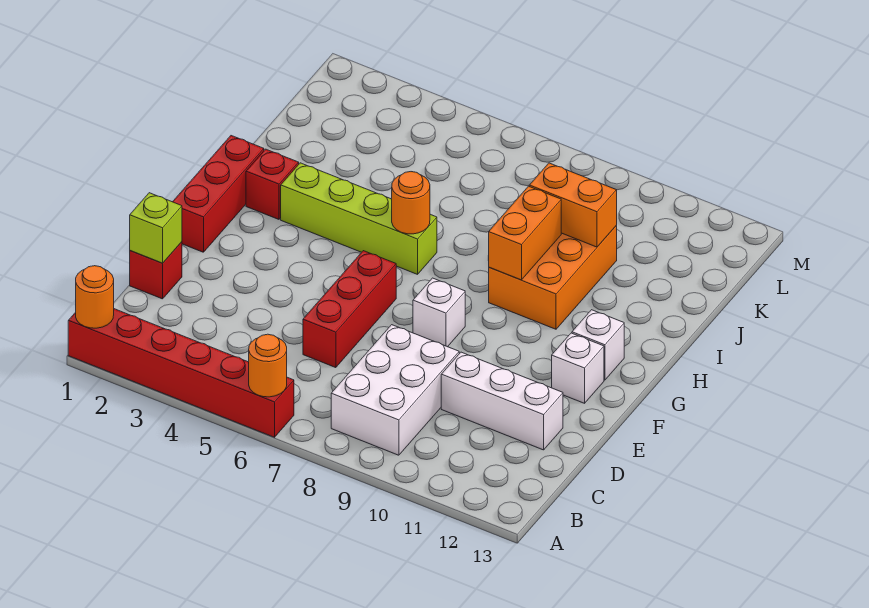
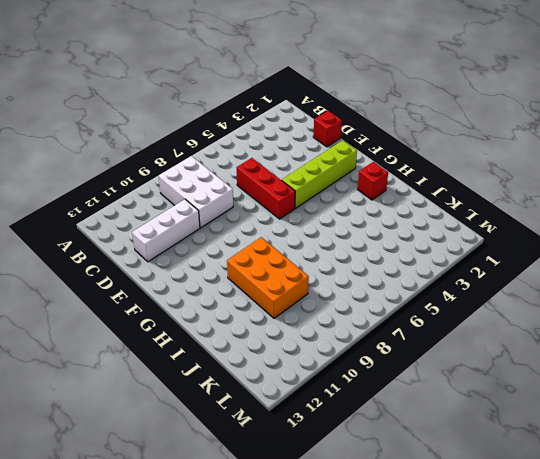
lime 1x4 brick [282,140,357,208] -> lime 1x4 brick moved to [281,163,437,274]
none -> red 1x6 brick [68,309,294,437]
none -> red 1x3 brick [173,136,264,252]
none -> white 1x1 brick [413,278,465,347]

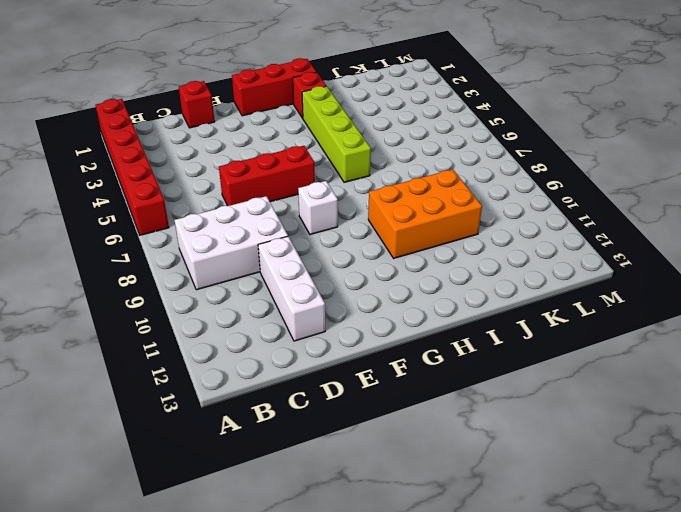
none -> white 1x1 brick [552,333,604,403]
none -> white 1x1 brick [572,310,624,380]
none -> orange 1x1 round brick [76,266,114,328]

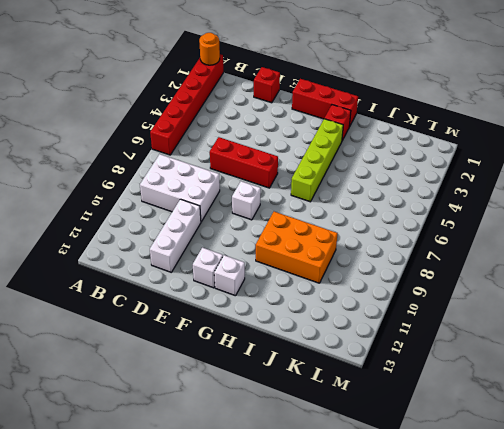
none -> orange 1x1 round brick [249,334,287,397]
none -> lime 1x1 brick [130,193,182,263]
none -> orange 1x1 round brick [392,172,430,234]

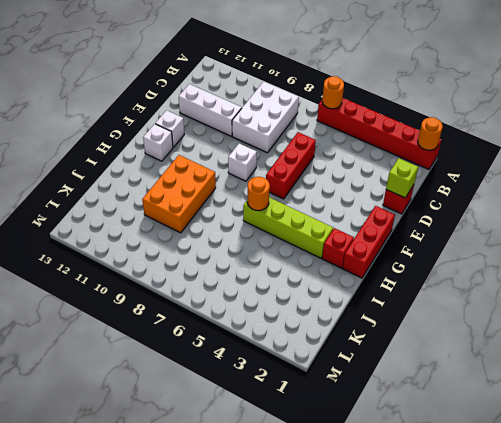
none -> orange 1x2 brick [489,186,561,280]
none -> orange 1x2 brick [529,163,617,247]

